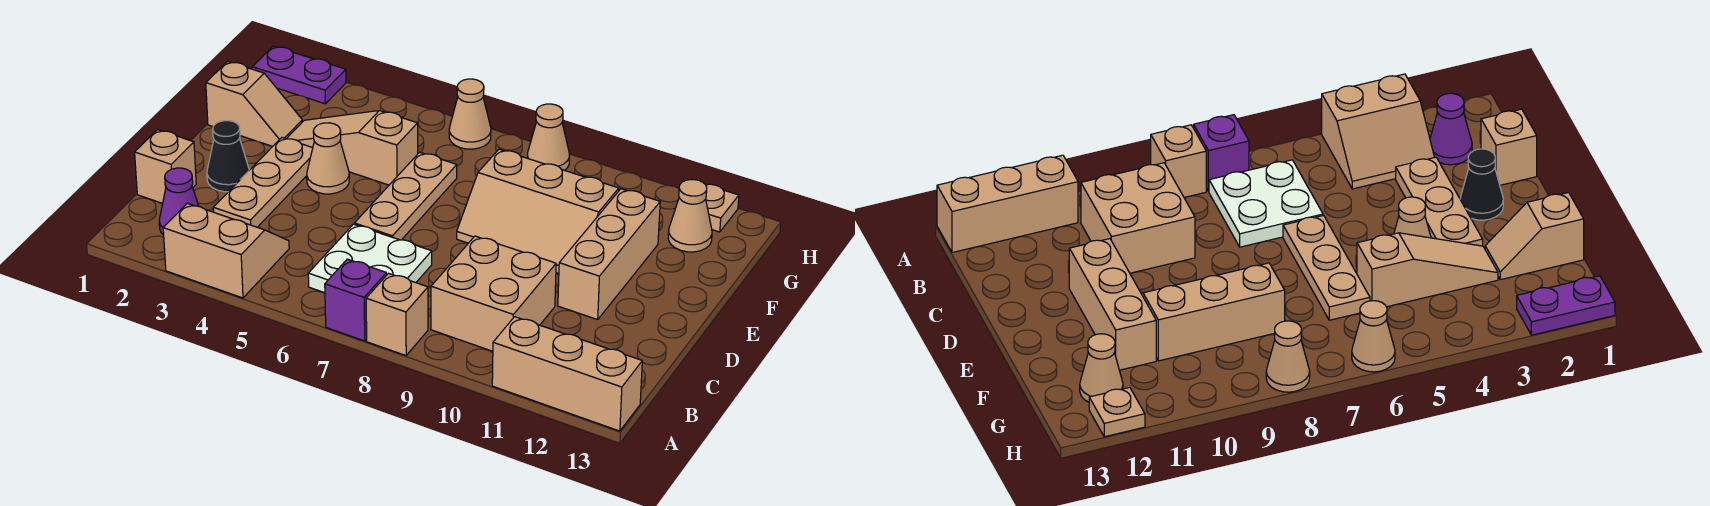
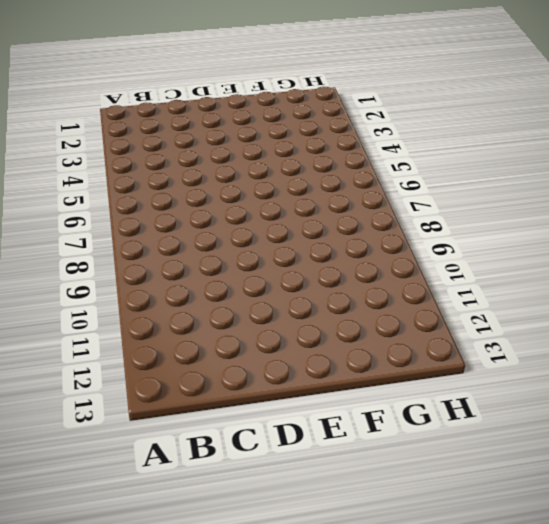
none -> tan 2x2 slope [163,203,289,298]
none -> purple 1x1 brick [325,259,386,341]
none -> tan 1x1 brick [366,273,428,356]

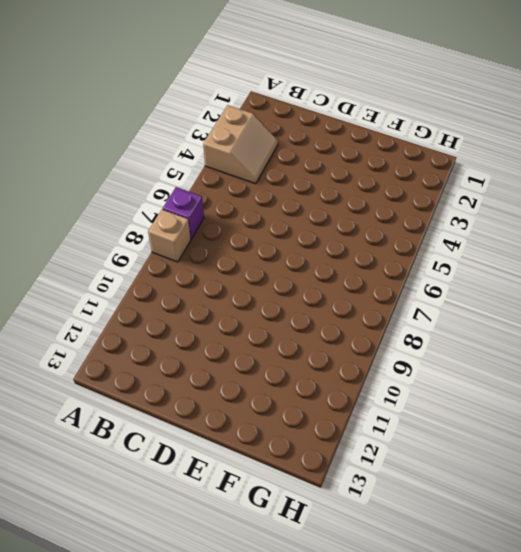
none -> tan 1x3 brick [492,317,642,431]
none -> purple 1x1 cone [159,168,198,235]
none -> white 2x2 plate [308,224,432,293]

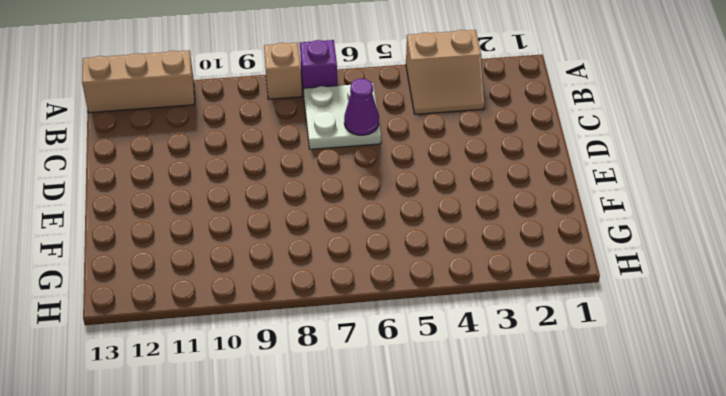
purple 1x1 cone [344,79,379,135] -> purple 1x1 cone moved to [159,168,198,235]
none -> tan 2x2 brick [431,236,556,351]
none -> tan 1x1 brick [135,130,196,203]
none -> tan 1x3 plate [213,138,313,227]

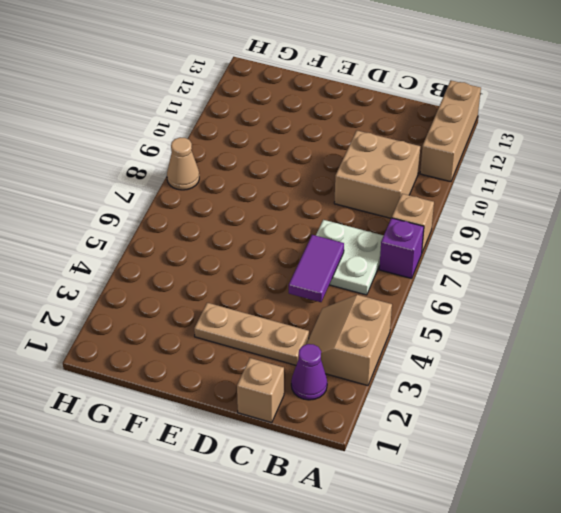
purple 1x2 tile [289,235,344,302] -> none
none -> black 1x1 cone [207,121,249,192]
none -> tan 1x3 plate [354,152,457,240]
none -> tan 1x3 brick [558,189,660,320]

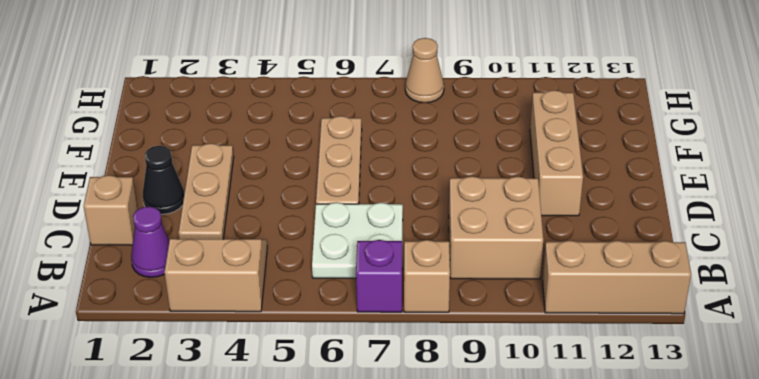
none -> tan 1x1 cone [307,123,349,194]
none -> tan 2x3 slope [457,149,619,274]
none -> tan 1x2 slope [206,61,302,146]

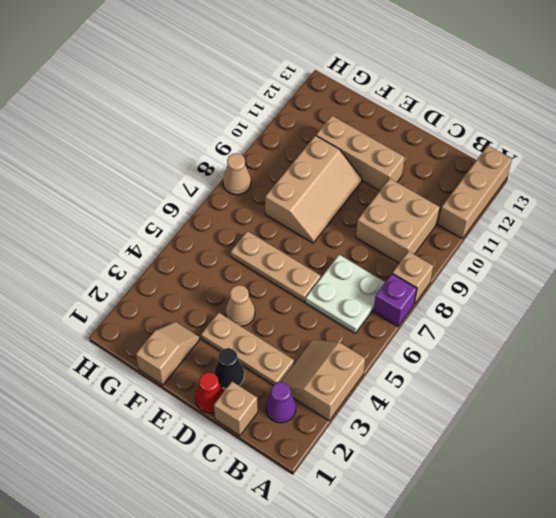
red 1x1 cone [195,372,224,413] -> none
none -> tan 1x3 slope [287,111,418,185]
none -> tan 1x1 cone [668,180,712,252]
none -> purple 1x2 plate [252,46,346,104]

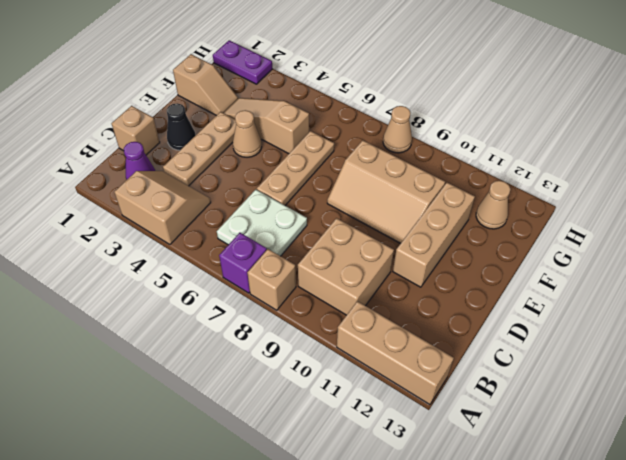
none -> tan 1x1 cone [449,79,491,149]
none -> tan 1x1 plate [705,184,739,232]

